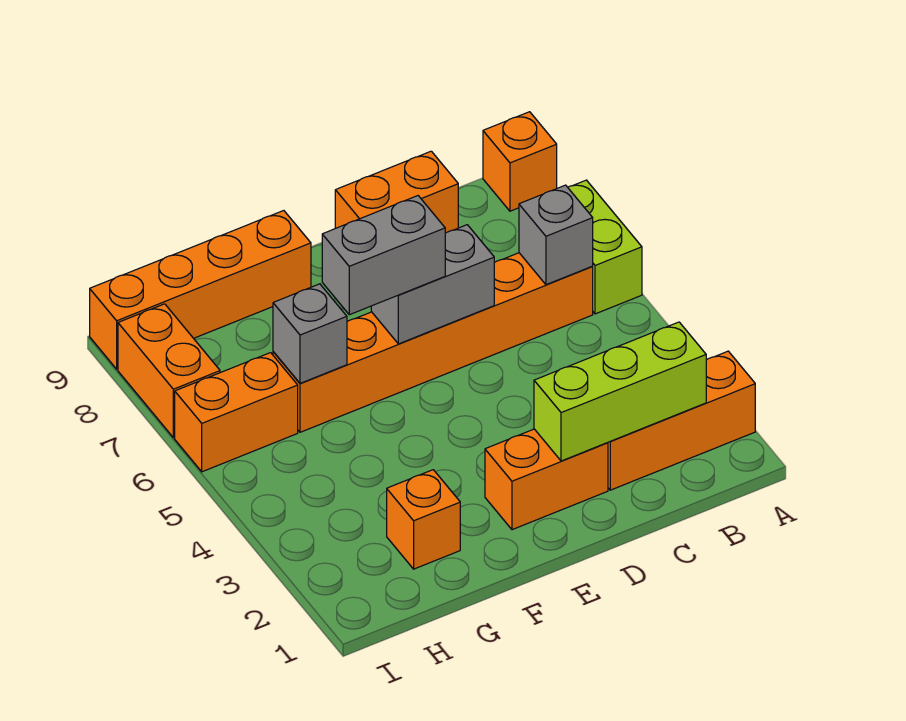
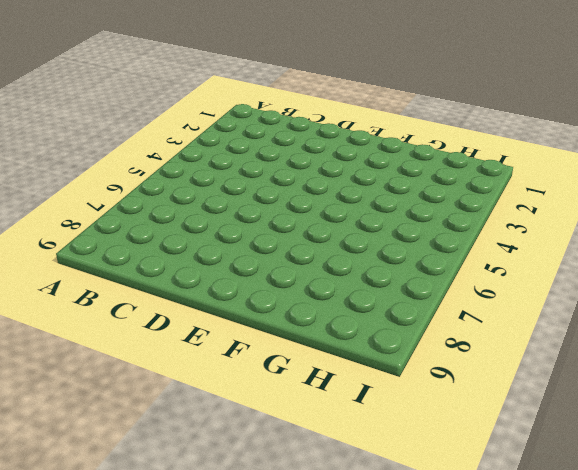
none -> orange 1x3 brick [608,351,755,490]
none -> lime 1x2 brick [568,180,642,314]
none -> orange 1x1 brick [483,112,557,211]

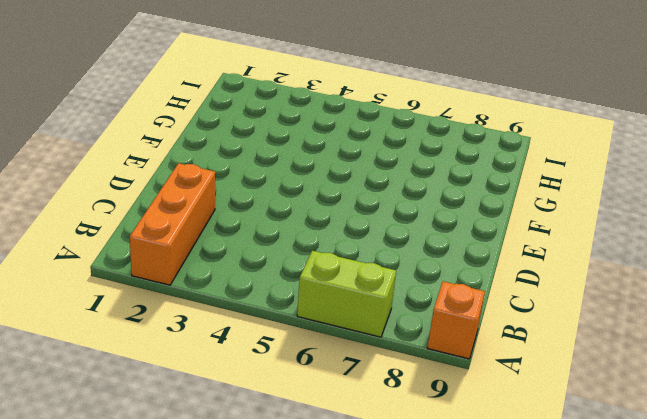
none -> orange 1x6 brick [273,253,593,432]
none -> orange 1x2 brick [335,151,458,233]
none -> orange 1x2 brick [485,429,608,530]

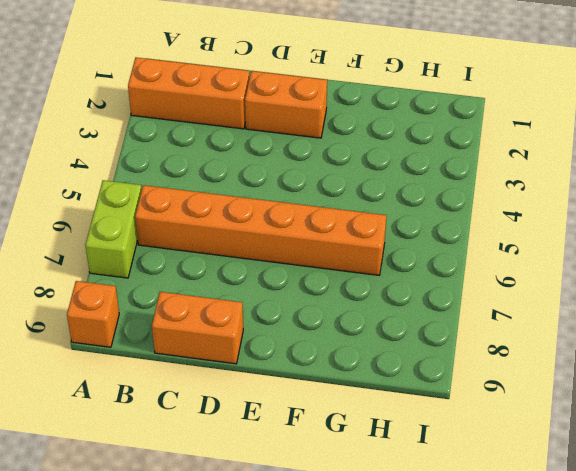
none -> orange 1x4 brick [90,211,311,369]
none -> orange 1x1 brick [387,470,460,569]
none -> orange 1x2 brick [175,353,298,472]

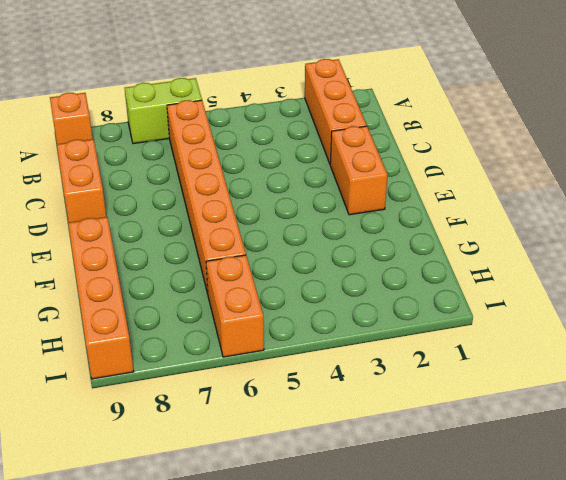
none -> orange 1x1 brick [387,470,460,569]
none -> orange 1x2 brick [118,304,220,438]
none -> lime 1x3 brick [534,322,706,461]

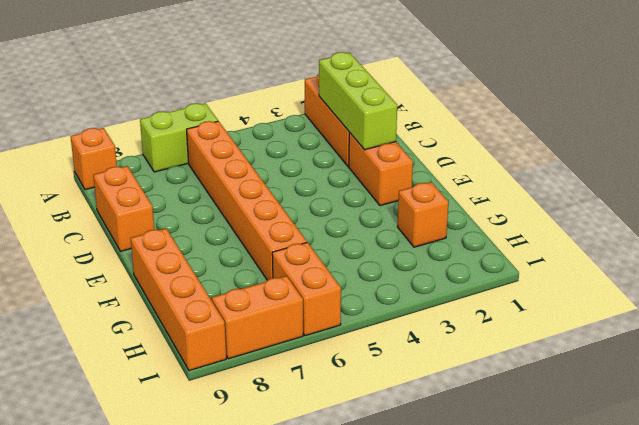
none -> grey 1x1 brick [519,185,593,285]
none -> grey 1x2 brick [371,225,494,344]
none -> grey 1x1 brick [273,284,347,383]

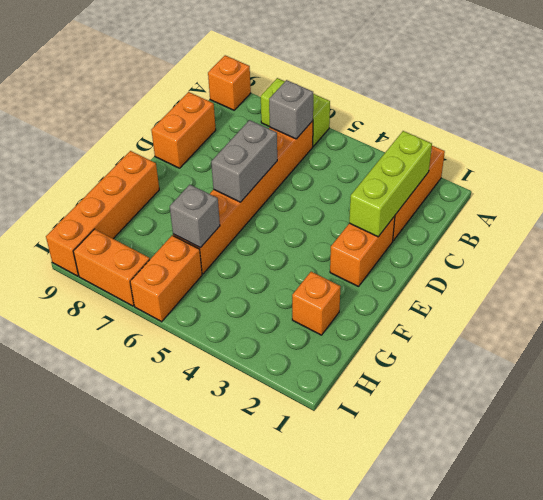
none -> grey 1x2 brick [322,196,445,315]

